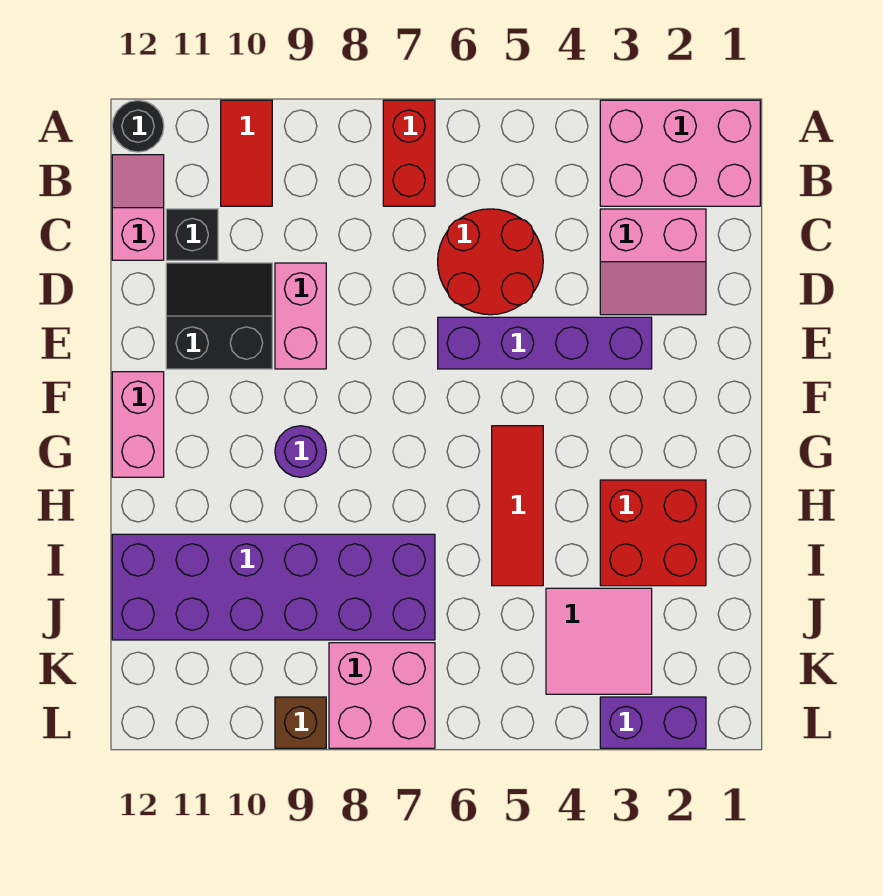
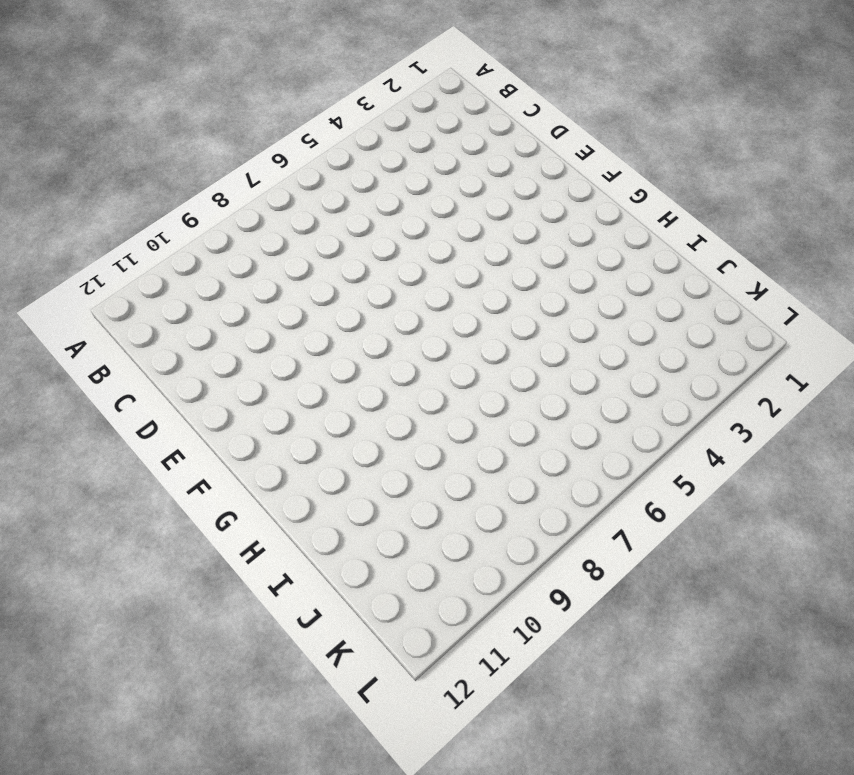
none -> pink 2x3 brick [600,100,760,206]
none -> red 1x2 brick [383,100,435,206]
none -> red 1x2 tile [221,100,272,206]

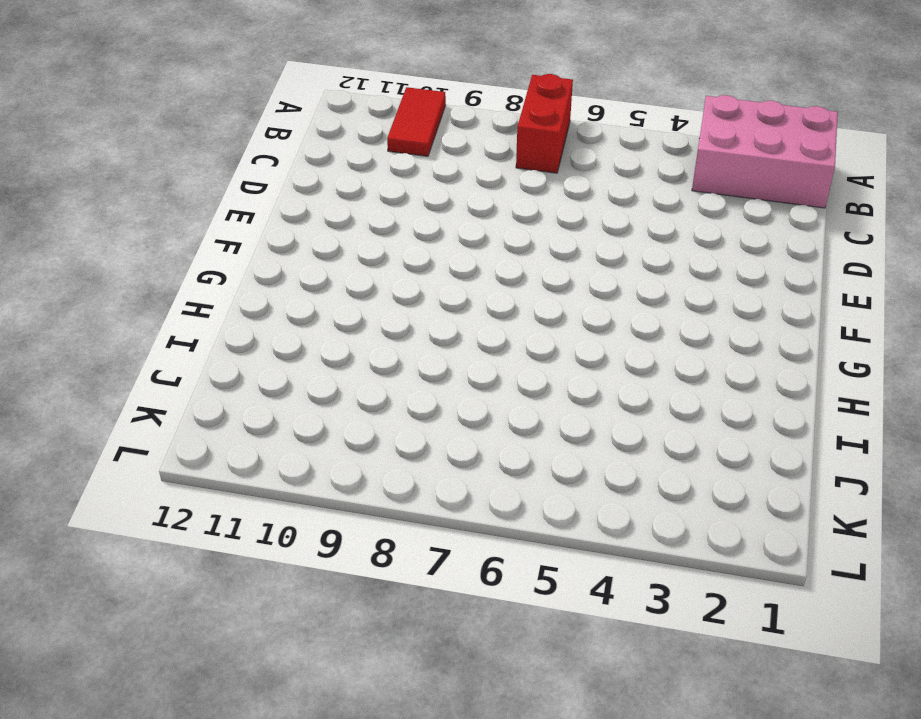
none -> black 1x1 round brick [112,101,164,152]
none -> pink 1x2 slope [112,155,164,260]
none -> pink 2x2 slope [600,209,706,315]

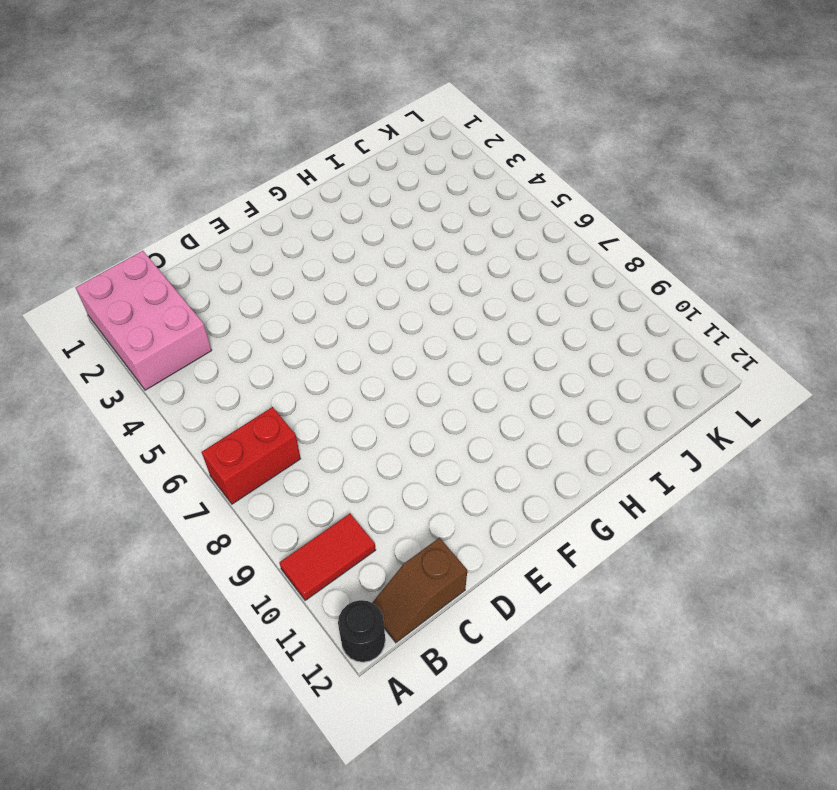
brown 1x2 slope [372,538,467,642] -> pink 1x2 slope [112,155,164,260]
none -> pink 2x2 slope [600,209,706,315]
none -> red 2x2 round brick [438,209,543,315]
none -> black 1x1 brick [166,209,218,260]

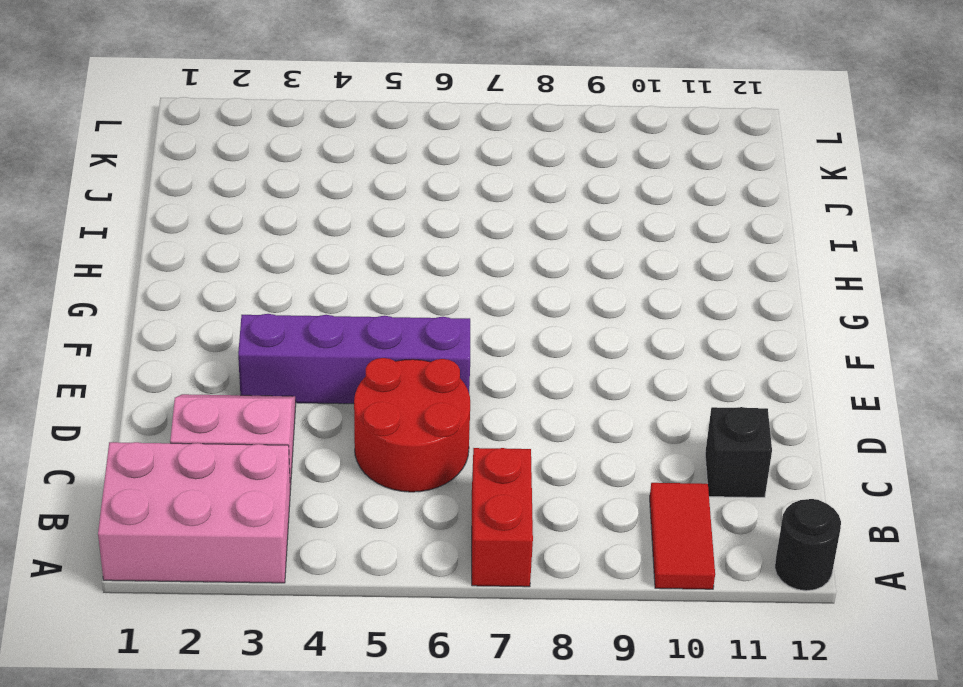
none -> pink 1x2 slope [112,155,164,260]
none -> pink 1x2 brick [275,263,326,369]
none -> black 2x2 slope [166,263,272,369]

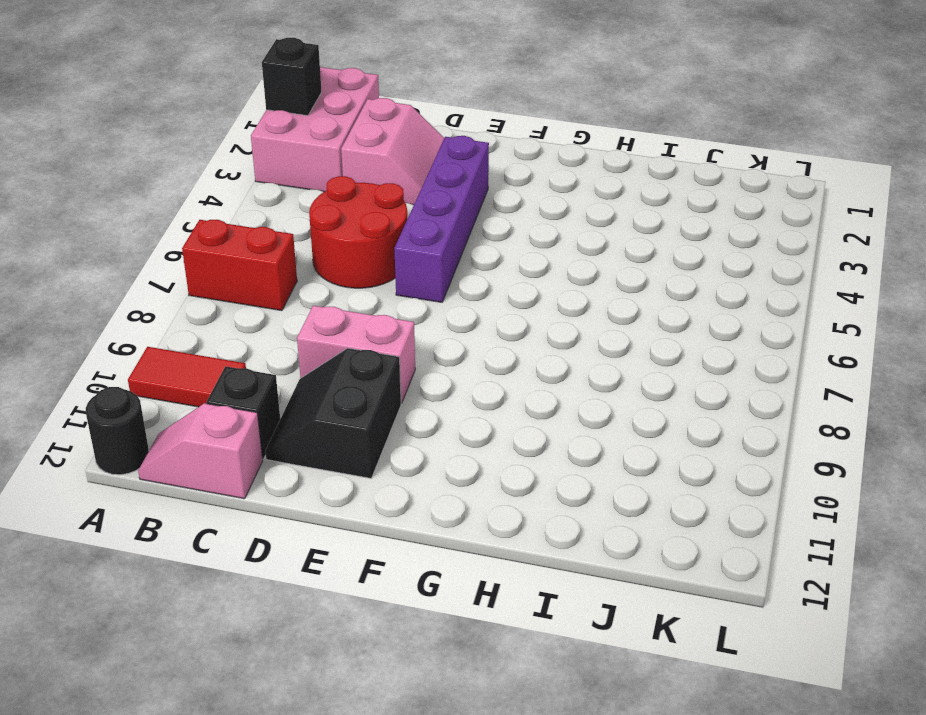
black 1x1 brick [262,38,322,116] -> none
none -> pink 1x2 brick [112,372,164,477]
none -> red 1x3 tile [492,426,543,586]
none -> purple 1x1 round brick [275,426,326,477]

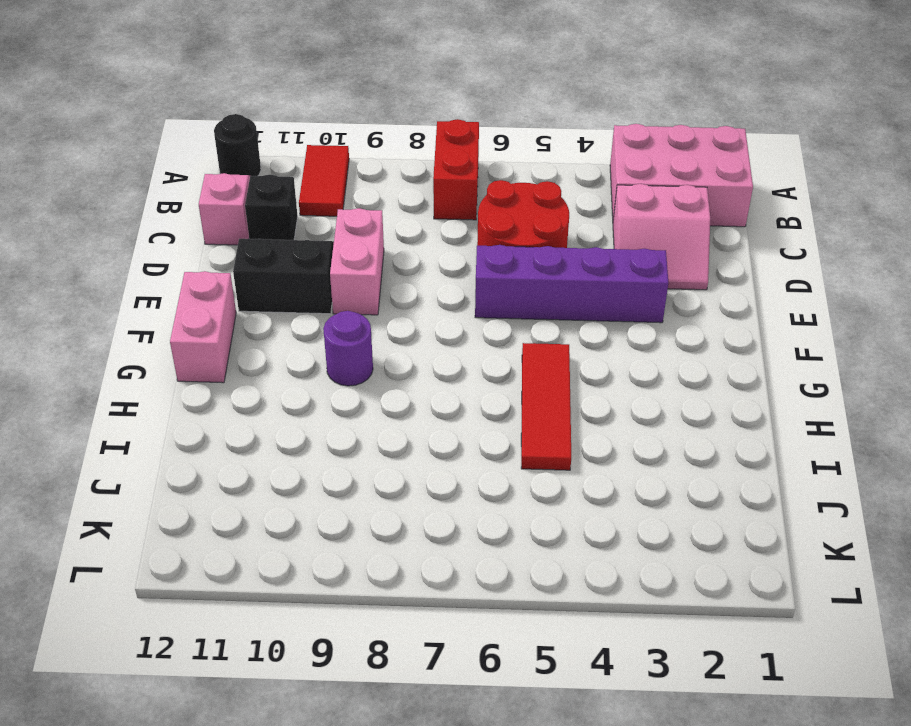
none -> red 2x2 brick [600,480,706,586]
none -> purple 2x6 brick [112,534,435,640]
none -> pink 2x2 tile [546,588,652,694]

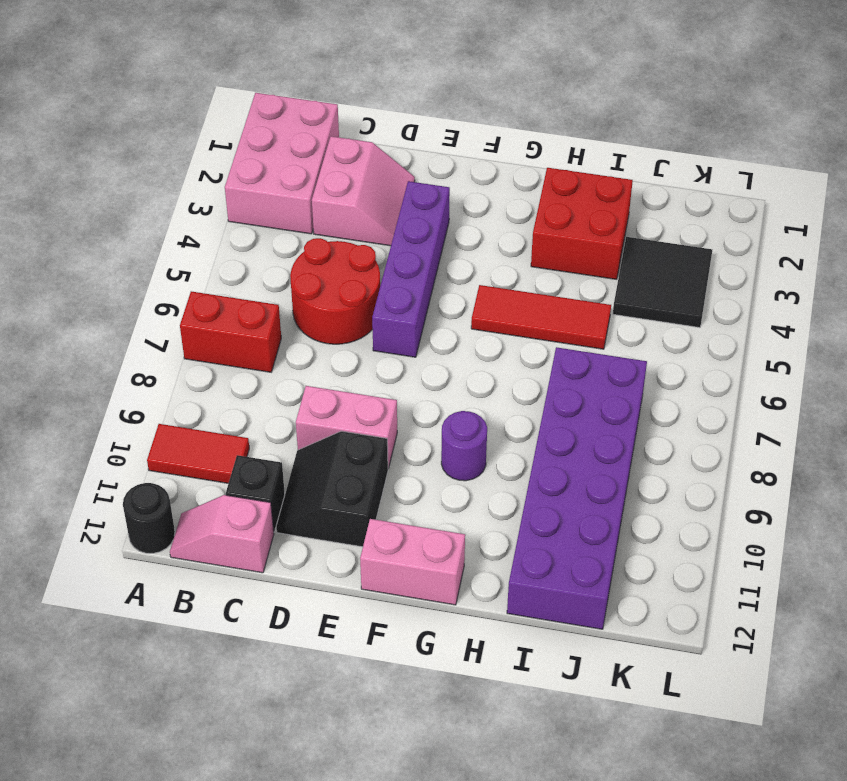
black 2x2 tile [613,237,712,328] -> pink 2x2 tile [546,588,652,694]
none -> pink 2x2 brick [329,643,435,748]
none -> purple 1x2 brick [600,697,706,748]
none -> brown 1x1 brick [275,697,326,748]

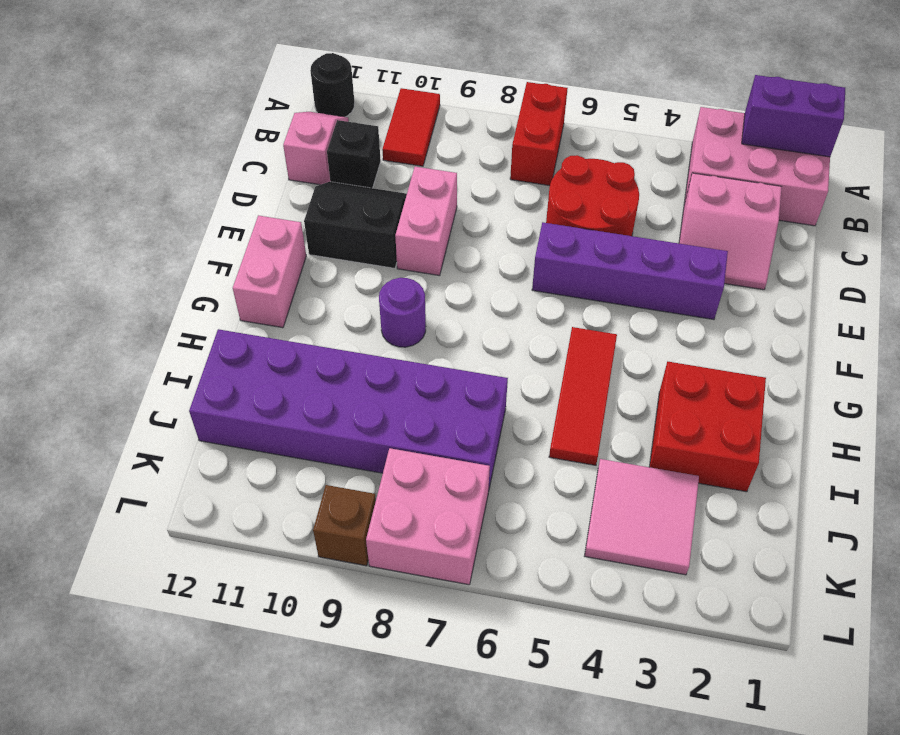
purple 1x2 brick [742,75,845,157] -> purple 1x2 brick moved to [600,697,706,748]

